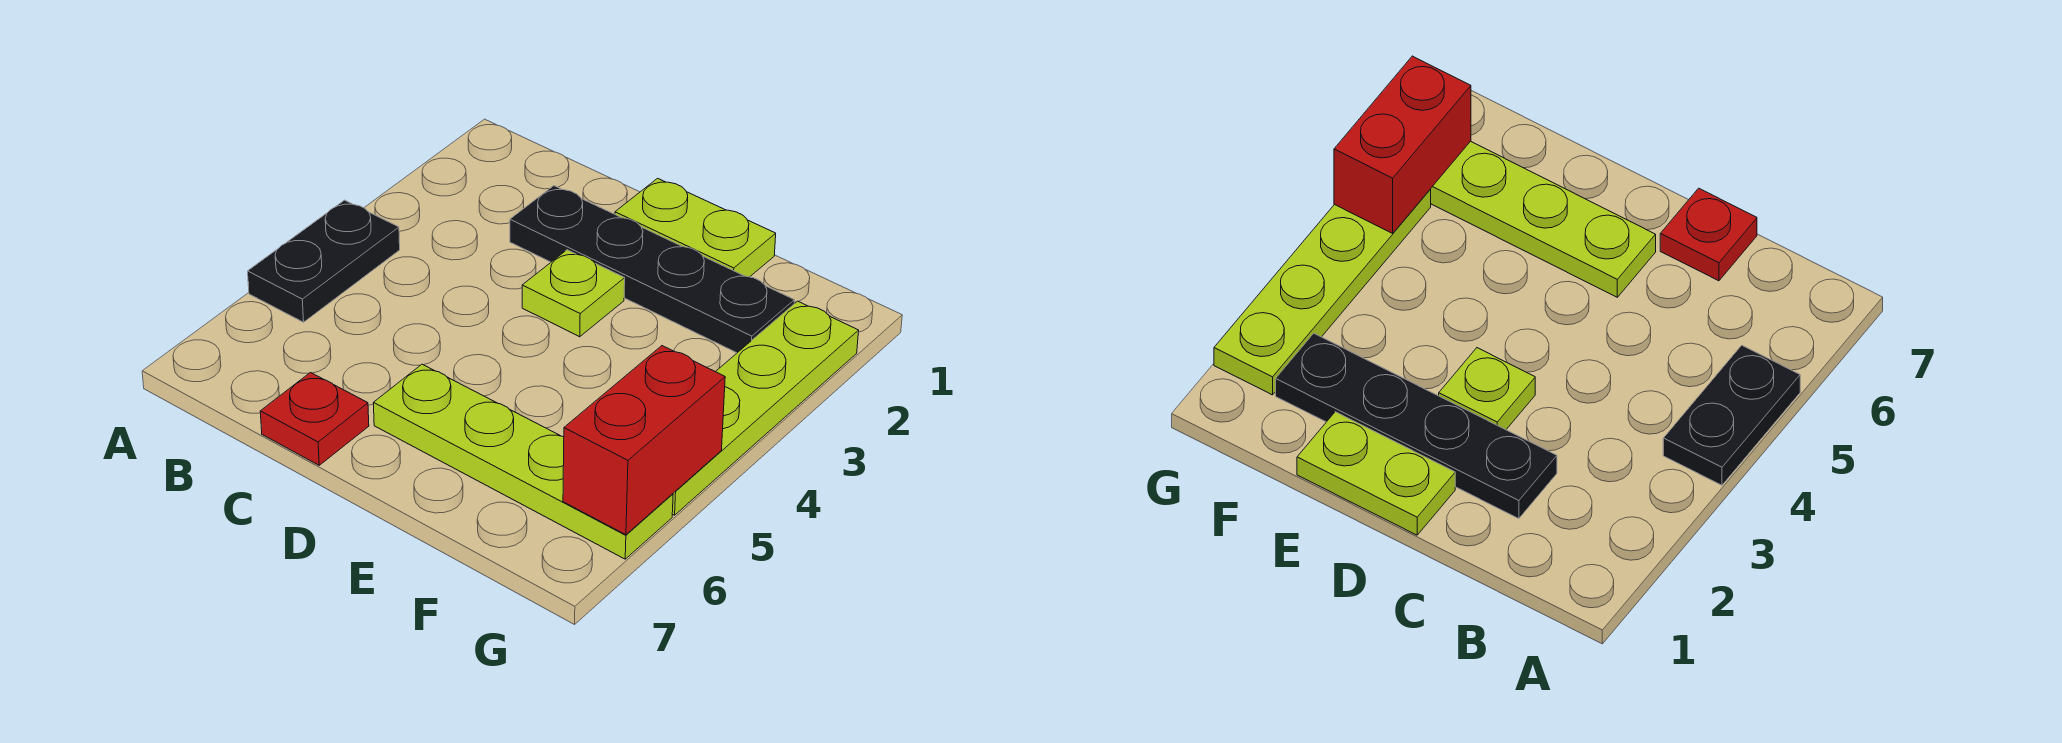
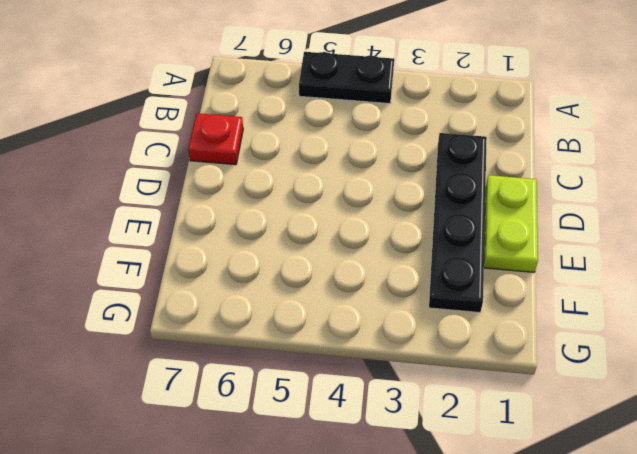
none -> lime 1x1 plate [522,250,625,337]
none -> lime 1x4 plate [374,364,673,559]

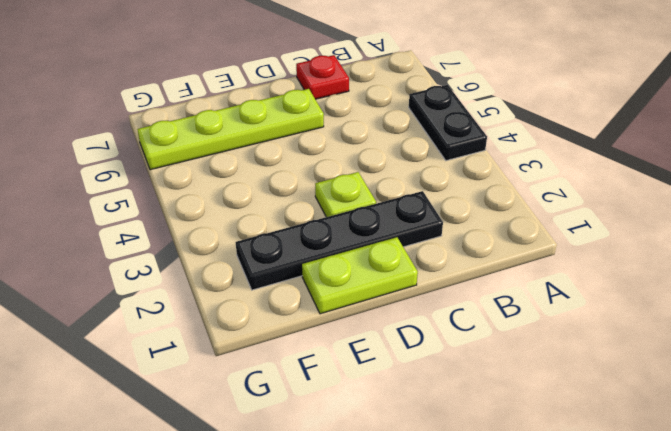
none -> lime 1x4 plate [672,301,859,515]
none -> red 1x2 brick [563,346,725,535]

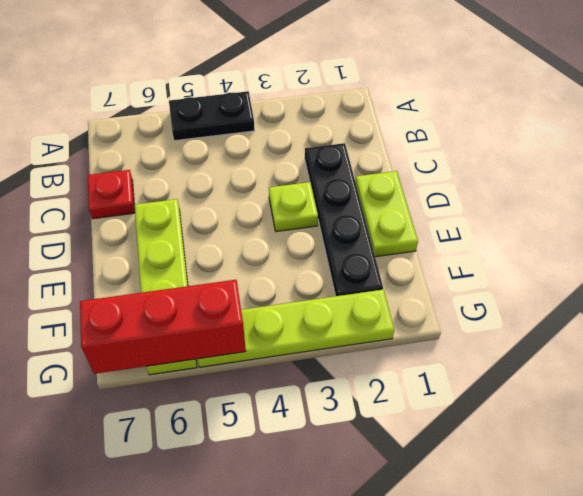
red 1x3 brick [80,280,246,374] -> red 1x2 brick [563,346,725,535]

